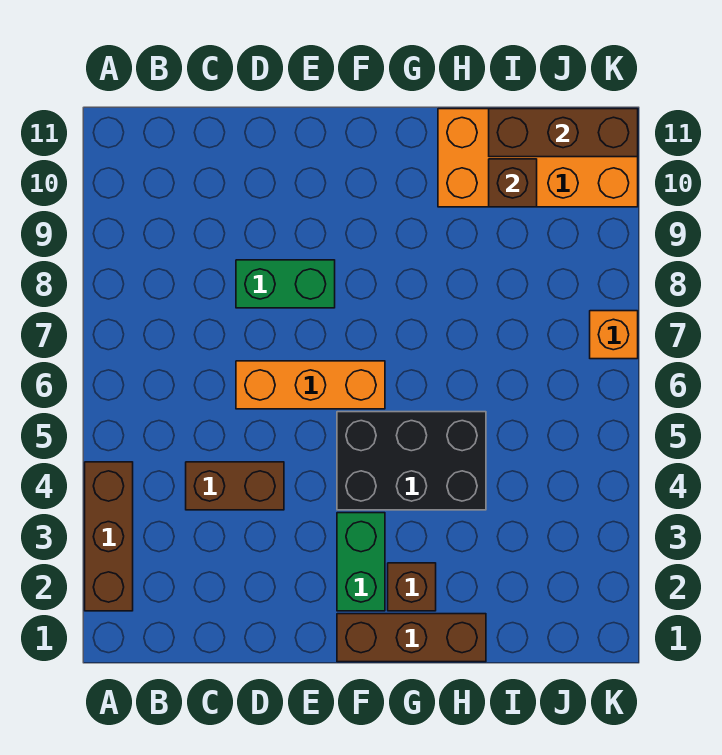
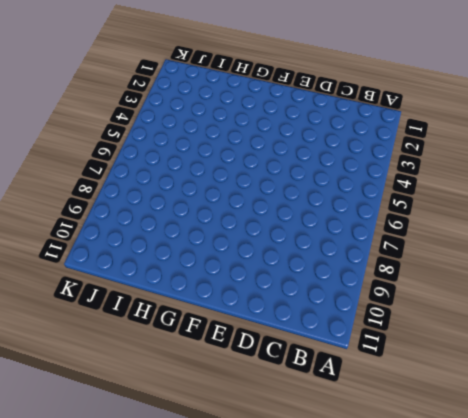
none -> brown 1x3 brick [85,462,133,611]
none -> brown 1x2 brick [186,462,284,510]
none -> orange 1x3 brick [236,361,385,409]

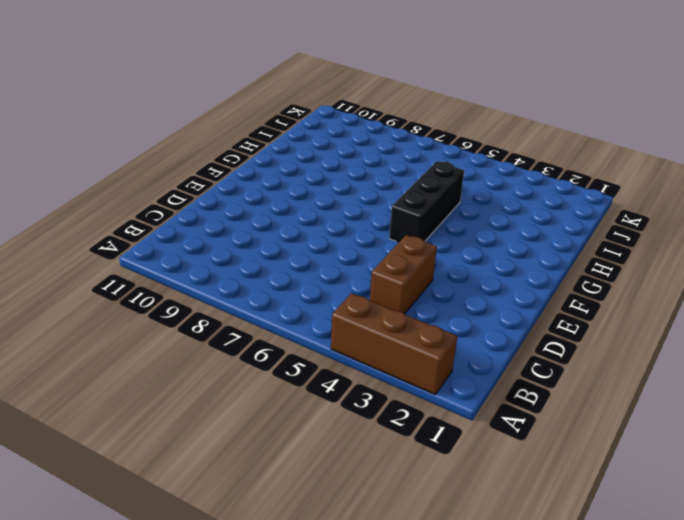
black 1x3 brick [389,161,464,242] -> black 2x3 brick [337,412,486,510]
none -> orange 1x3 brick [236,361,385,409]
none -> green 1x2 brick [236,260,335,308]
none -> brown 1x3 brick [337,614,486,662]

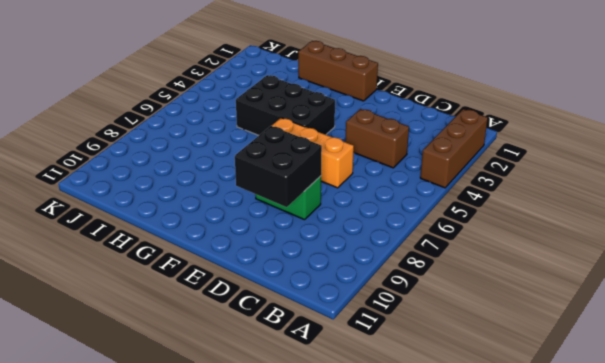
black 2x2 brick [235,126,322,207] -> none
none -> green 1x2 brick [337,513,385,611]
none -> brown 1x1 brick [388,563,436,611]
none -> orange 2x4 brick [438,109,638,207]

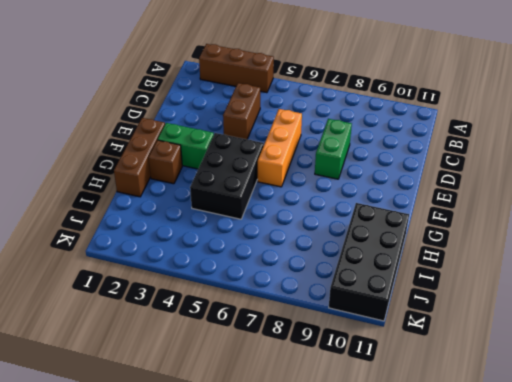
black 2x4 brick [329,203,409,321] -> orange 2x4 brick [438,109,638,207]
none -> orange 1x1 brick [590,311,638,359]
none -> brown 1x1 brick [489,159,537,207]
none -> brown 1x3 brick [489,109,638,157]

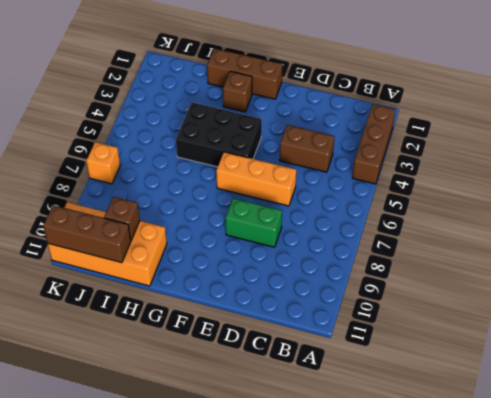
none -> green 1x2 brick [337,513,385,611]

